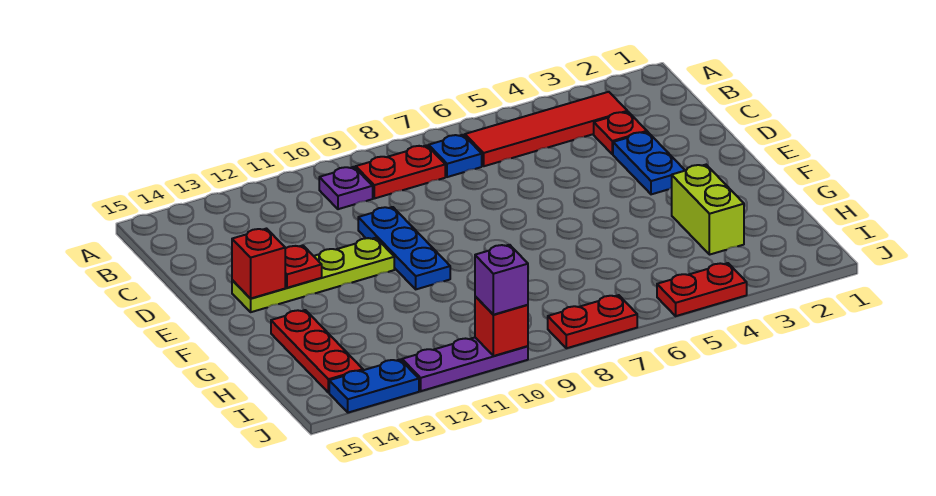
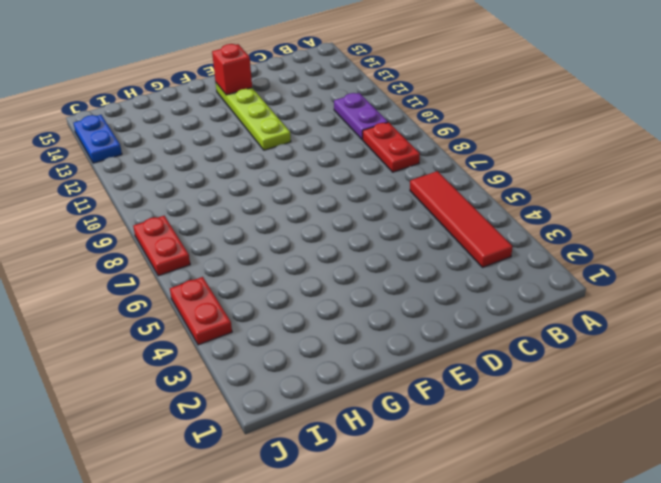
purple 1x2 plate [334,93,388,140] -> purple 1x1 plate [319,167,373,209]
none -> blue 1x1 plate [429,135,482,177]
none -> red 1x1 plate [594,112,647,154]
none -> blue 1x2 plate [613,132,685,194]

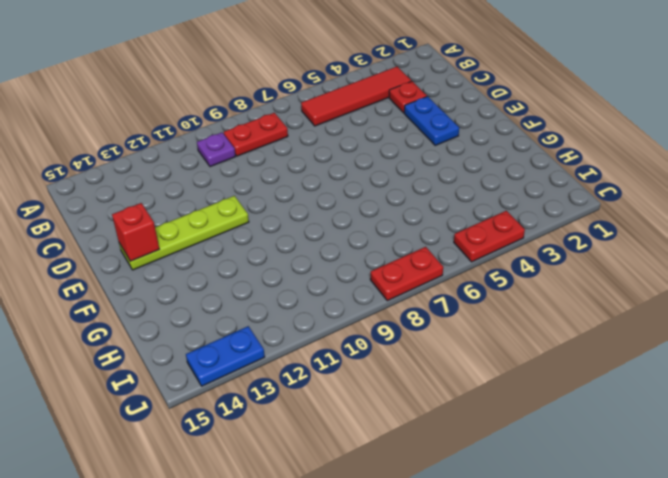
none -> blue 1x1 plate [429,135,482,177]
none -> blue 1x3 plate [358,207,450,289]
none -> lime 1x2 brick [672,165,744,255]

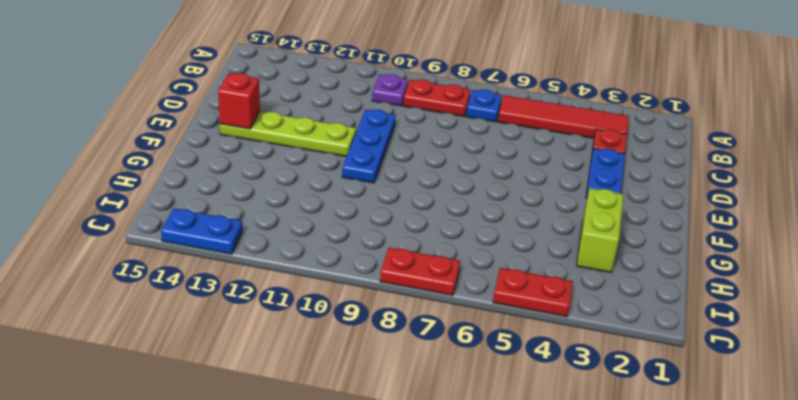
none -> red 1x3 plate [271,310,363,393]
none -> purple 1x3 plate [402,338,528,391]
none -> red 1x1 plate [285,245,322,288]

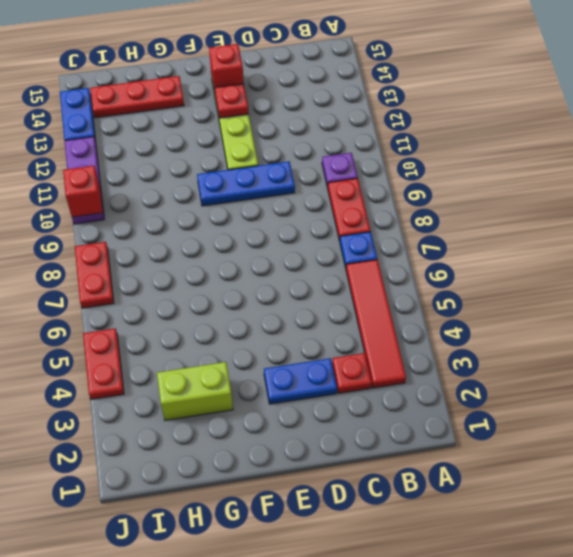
none -> purple 1x1 brick [475,245,528,315]

